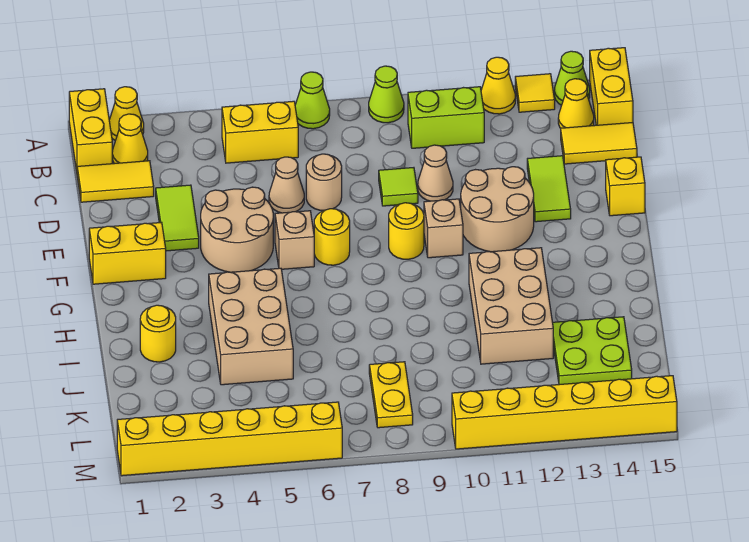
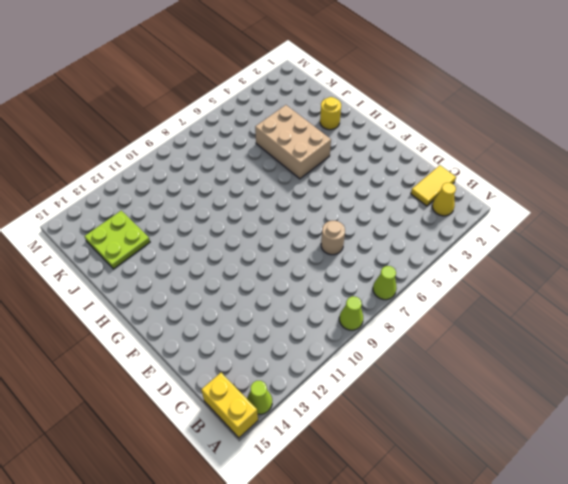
none -> yellow 1x2 brick [69,89,112,171]
none -> yellow 1x1 cone [109,87,144,140]
none -> yellow 1x1 cone [481,57,515,114]
none -> yellow 1x1 tile [515,74,555,112]

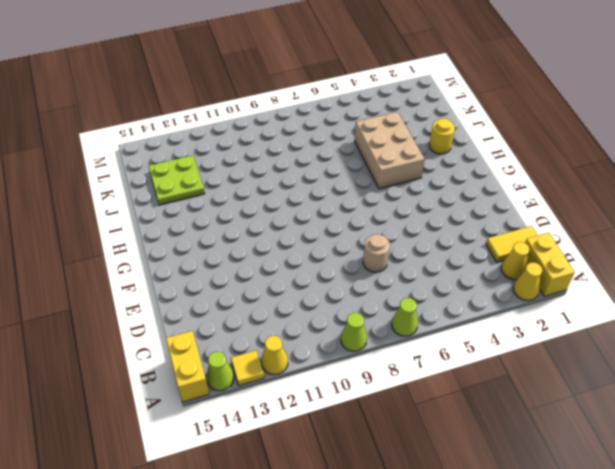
none -> yellow 1x2 brick [222,101,298,163]
none -> lime 1x2 brick [408,87,484,148]
none -> yellow 1x1 cone [558,79,594,128]
none -> yellow 1x2 tile [561,123,637,164]

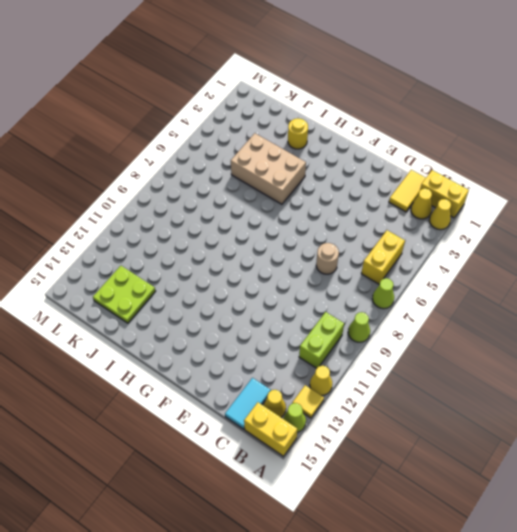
cyan 1x2 tile [225,378,271,429] -> yellow 1x2 tile [561,123,637,164]
none -> lime 1x2 tile [156,185,199,251]
none -> tan 1x1 cone [269,157,304,213]
none -> lime 1x1 tile [379,168,418,206]
none -> tan 1x1 cone [418,145,453,201]

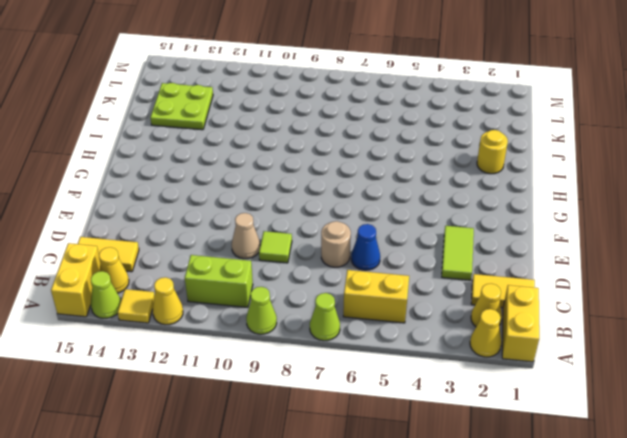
blue 1x1 cone [351,224,380,270] -> tan 1x1 cone [269,157,304,213]
none -> lime 1x2 tile [527,156,571,222]
none -> tan 2x2 round brick [201,187,273,272]
none -> tan 2x2 round brick [461,167,534,252]
none -> yellow 1x1 brick [606,157,645,216]

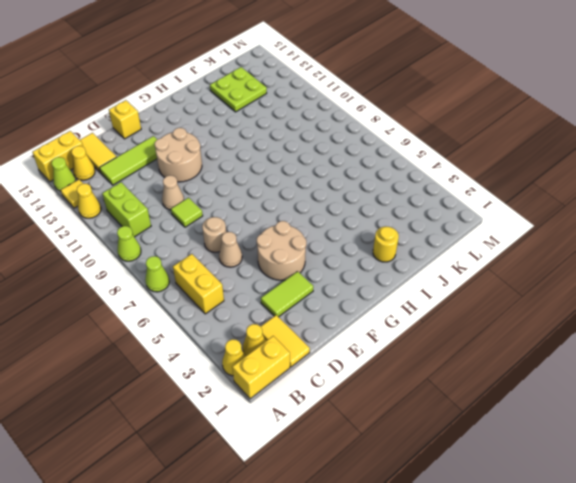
lime 1x3 tile [99,136,157,185] -> lime 1x2 tile [527,156,571,222]
none -> yellow 1x2 brick [89,222,166,284]
none -> tan 1x1 brick [275,211,314,269]
none -> yellow 1x1 round brick [314,209,350,265]
none -> yellow 1x1 round brick [389,203,424,259]

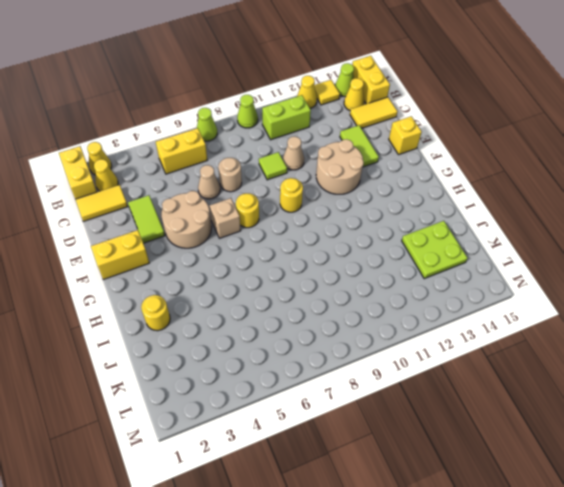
none -> tan 1x1 brick [424,199,463,258]
none -> tan 2x3 brick [209,268,293,385]
none -> tan 2x3 brick [469,248,553,364]
none -> yellow 1x2 plate [369,362,413,428]

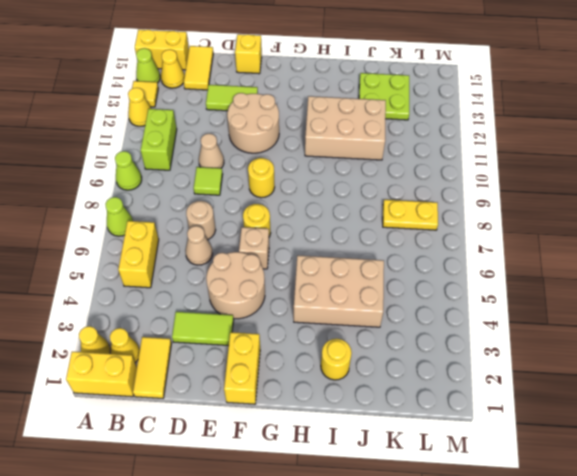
none -> tan 1x1 brick [424,199,463,258]
none -> yellow 1x6 brick [117,402,342,476]
none -> yellow 1x6 brick [452,376,677,449]

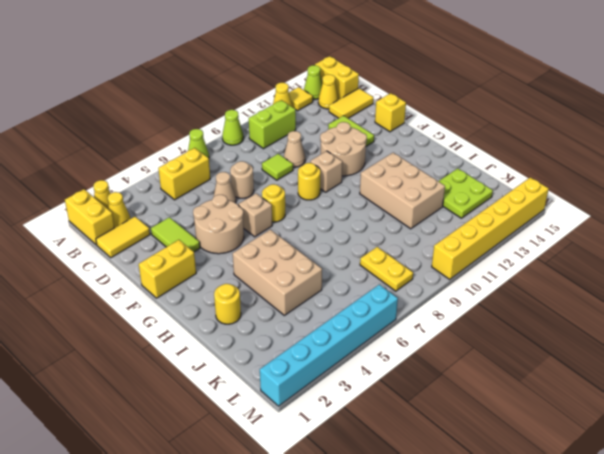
cyan 1x6 brick [260,284,398,406] -> yellow 1x6 brick [117,402,342,476]

